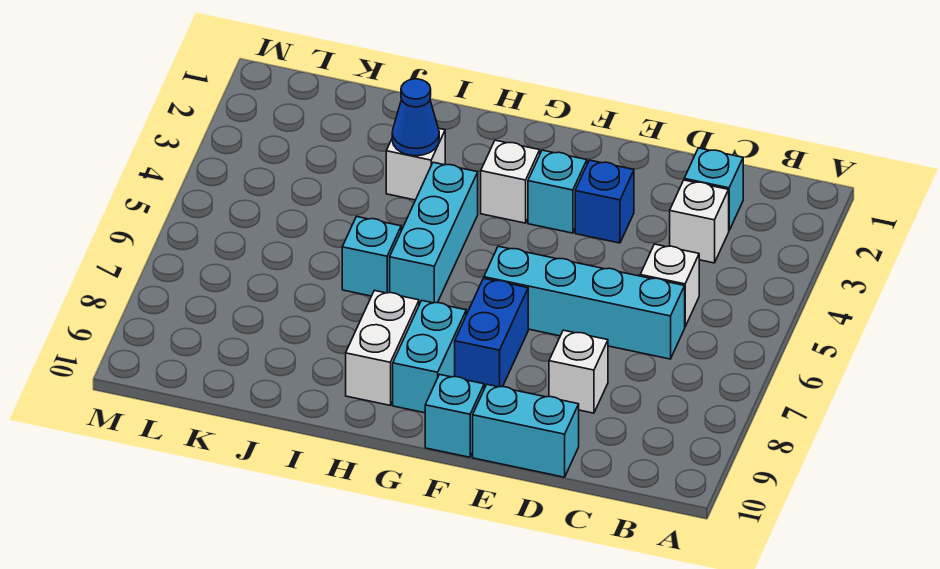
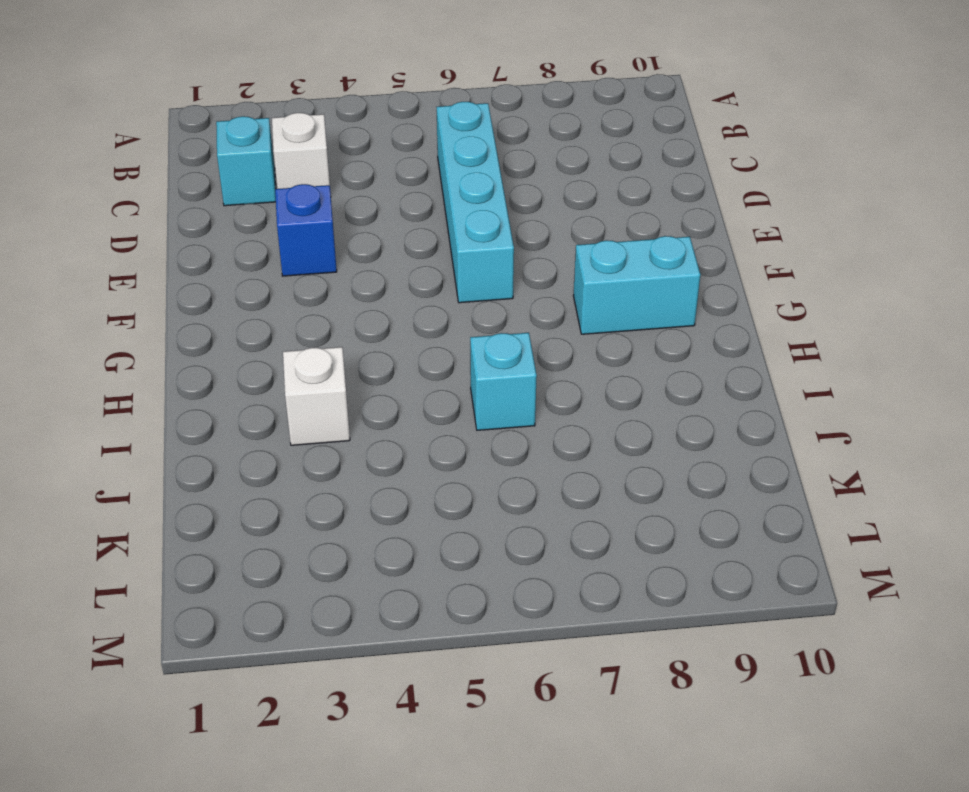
none -> white 1x1 brick [640,244,699,326]
none -> white 1x1 brick [549,330,608,413]
none -> cyan 1x2 brick [473,385,579,477]

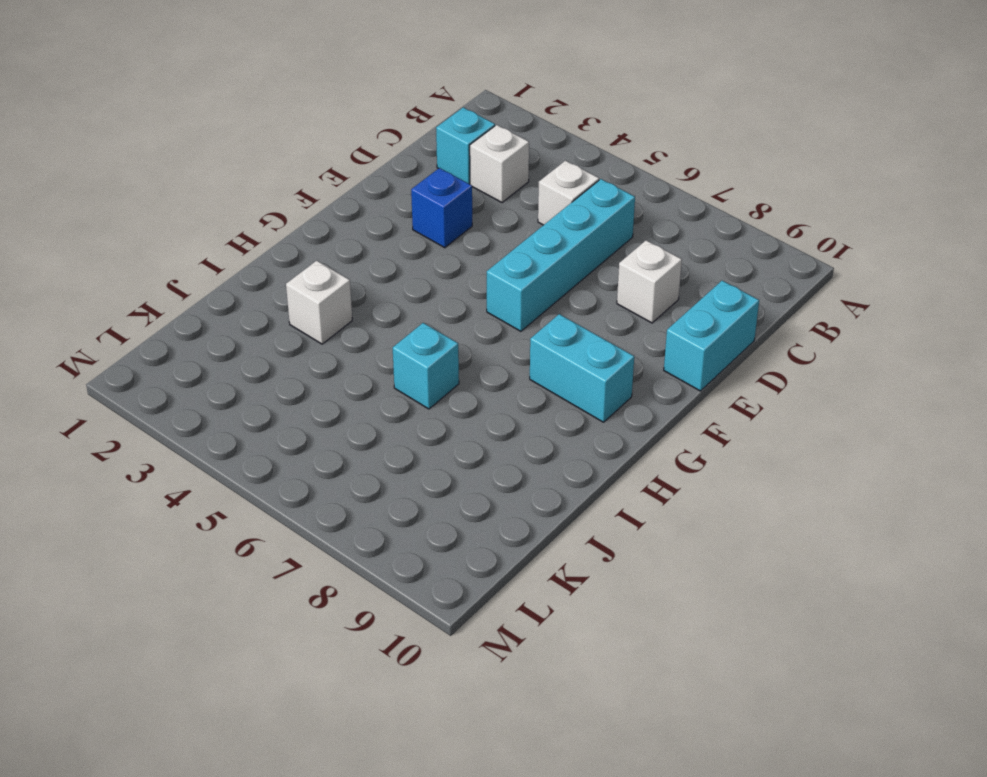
none -> cyan 1x1 brick [528,150,587,233]
none -> blue 1x2 brick [455,278,528,388]
none -> cyan 1x1 brick [425,375,484,457]

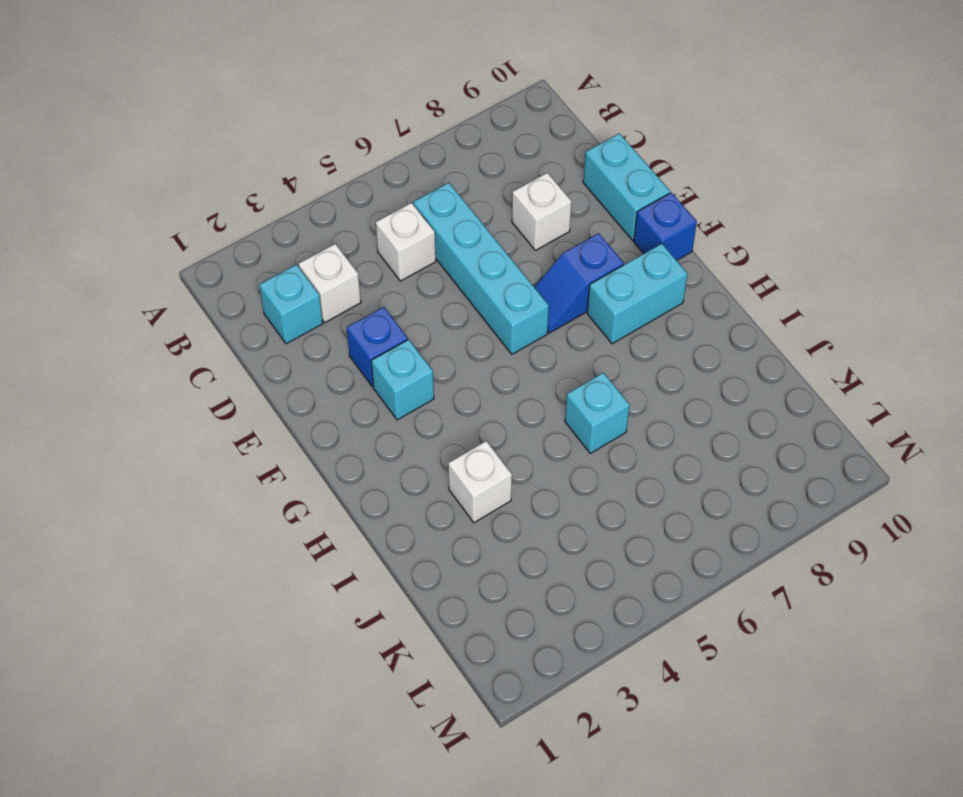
blue 1x2 slope [534,233,624,333] -> blue 1x2 brick [455,278,528,388]
blue 1x1 brick [634,193,697,260] -> cyan 1x1 brick [425,375,484,457]
none -> white 1x1 brick [481,140,540,223]
none -> cyan 1x3 brick [390,162,478,305]
none -> white 1x2 brick [346,290,419,405]

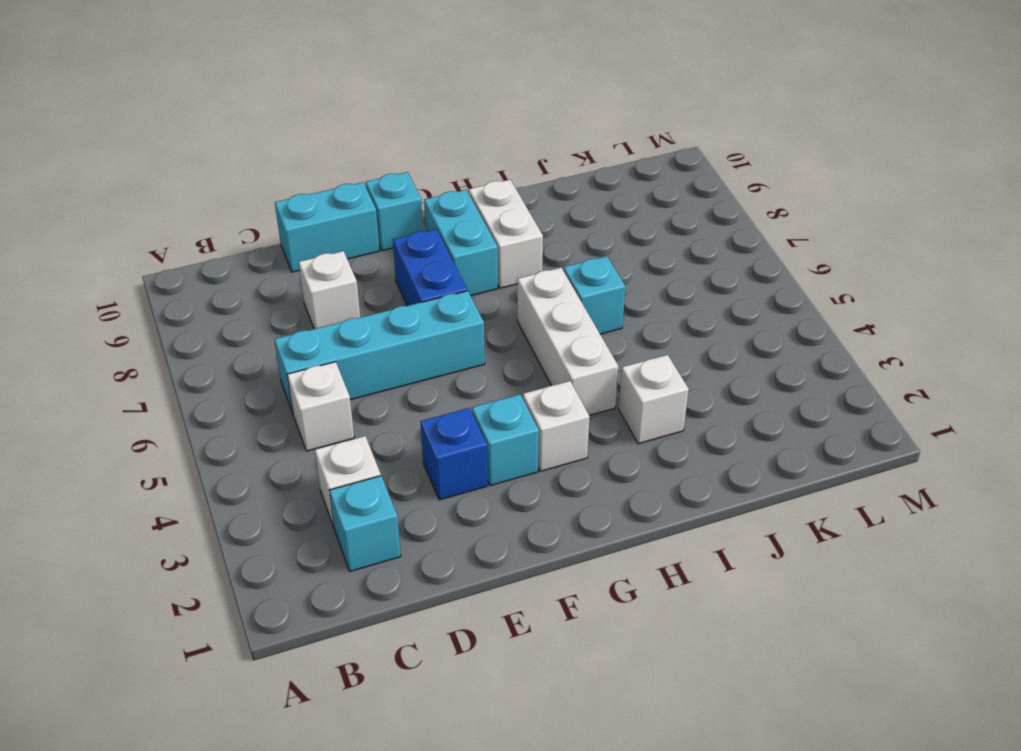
white 1x3 brick [517,268,618,415] -> cyan 1x3 brick [390,162,478,305]
none -> blue 1x1 cone [392,79,439,156]

